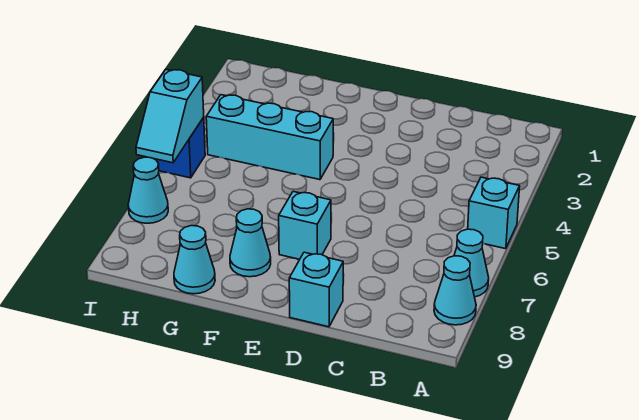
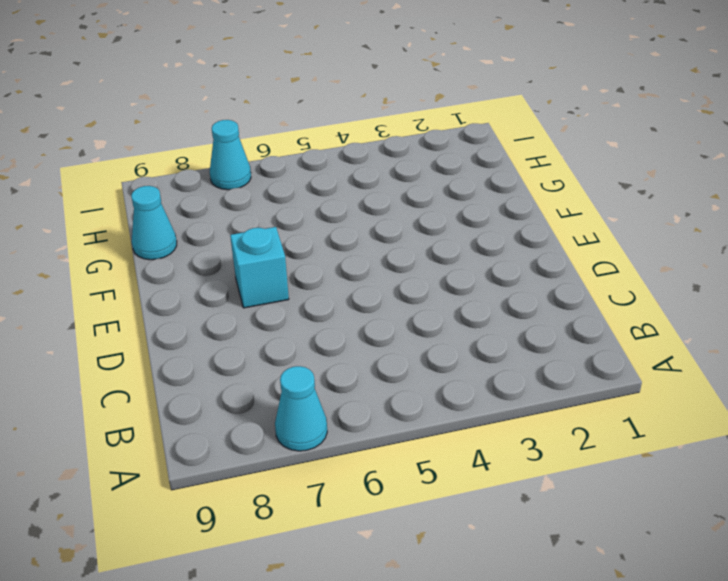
none -> cyan 1x1 brick [468,177,520,249]
none -> cyan 1x1 cone [434,256,476,325]

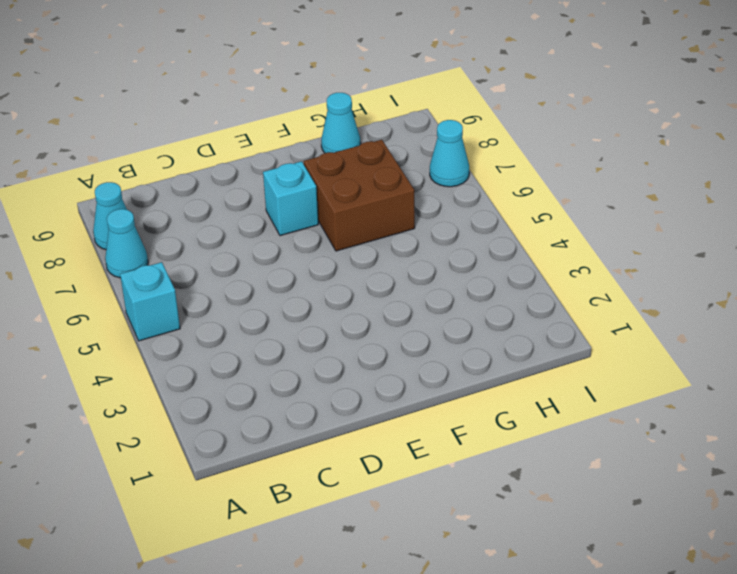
brown 2x2 brick [304,140,415,251] -> none
none -> cyan 1x1 brick [289,252,343,327]
none -> cyan 1x3 brick [206,95,333,180]

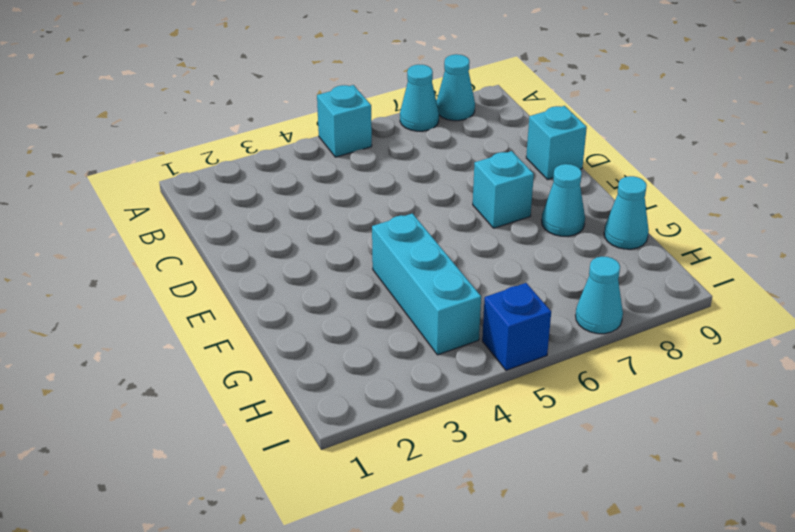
none -> cyan 1x2 slope [136,70,204,163]

